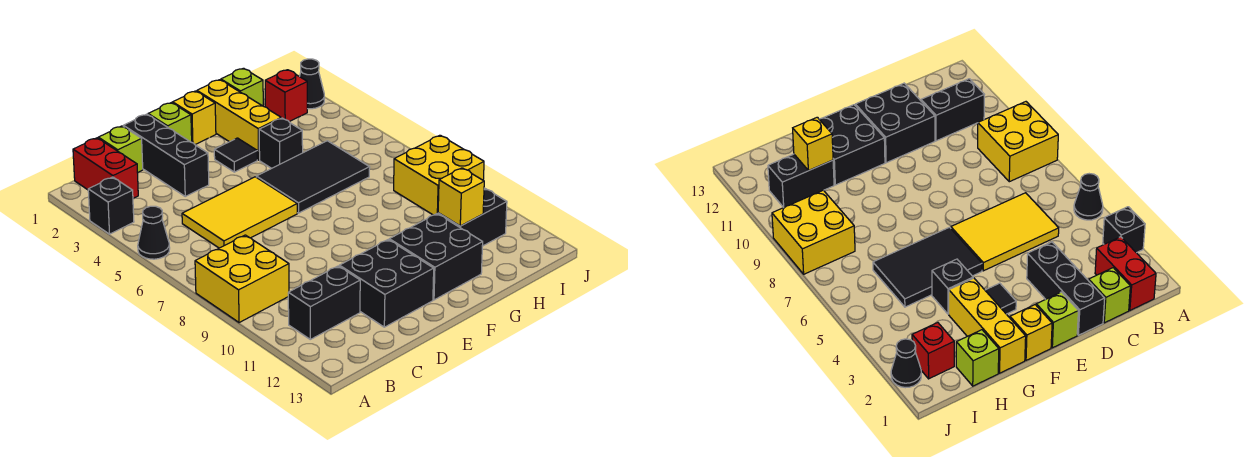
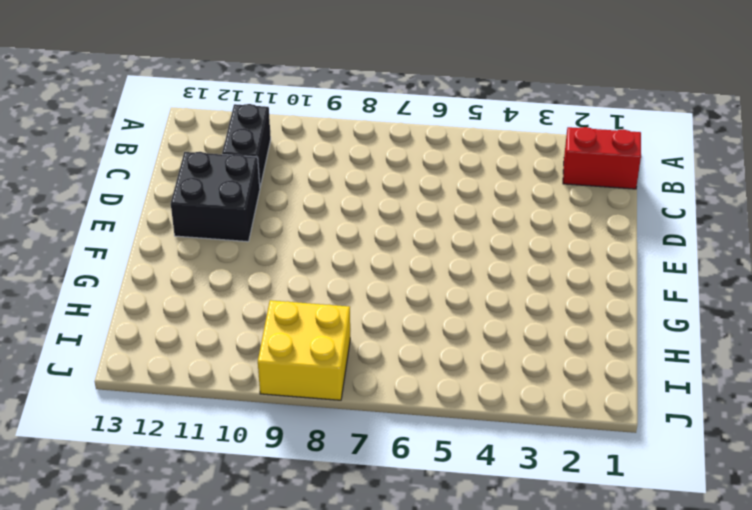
none -> black 1x1 brick [88,177,134,234]
none -> black 1x1 cone [138,206,170,259]
none -> yellow 2x2 brick [195,235,289,323]

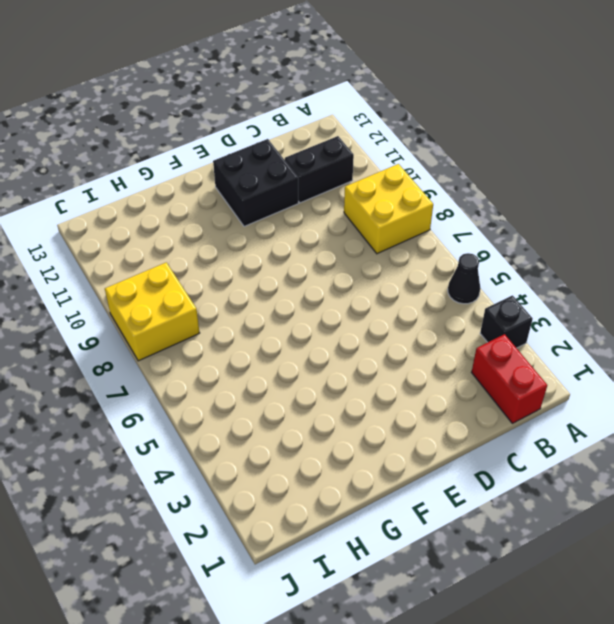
none -> lime 1x1 brick [98,126,143,173]
none -> yellow 2x3 tile [182,177,297,248]
none -> black 1x3 brick [123,114,209,196]

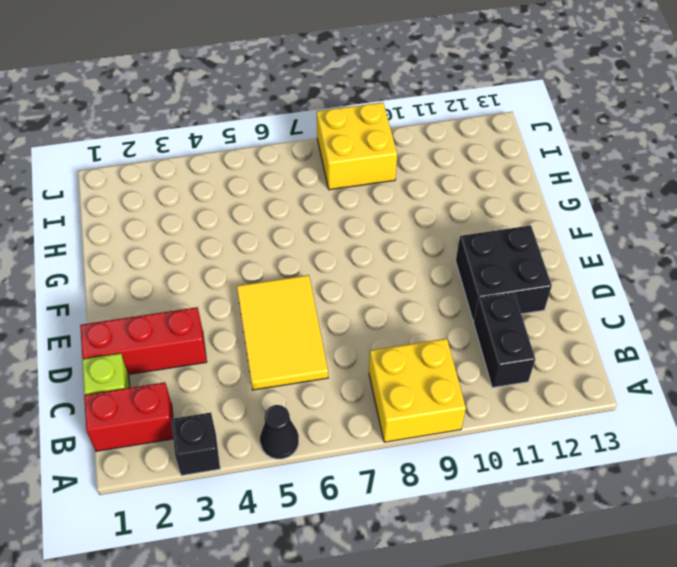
red 1x3 brick [80,307,207,375] -> black 1x3 brick [123,114,209,196]
none -> lime 1x1 brick [148,103,192,142]
none -> yellow 1x1 brick [173,91,216,144]
none -> black 1x1 tile [214,138,257,172]

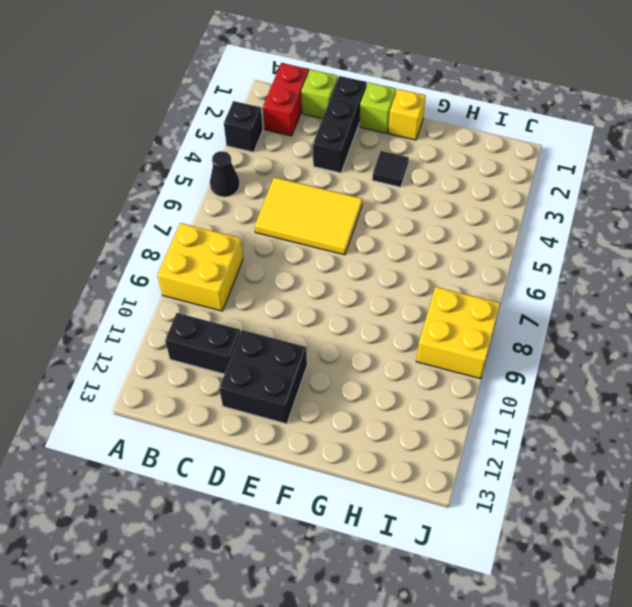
none -> black 2x3 tile [256,141,370,213]
none -> black 2x2 brick [389,214,483,300]
none -> yellow 1x3 brick [197,80,281,160]

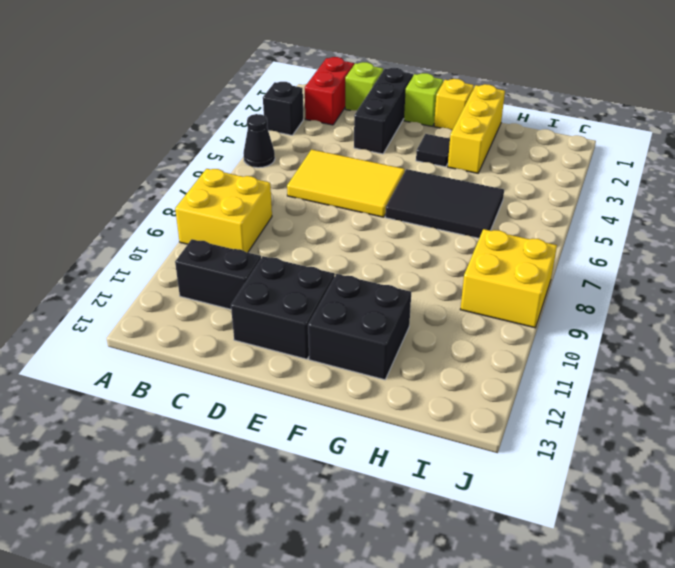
none -> black 1x1 brick [259,118,303,168]
none -> lime 1x1 brick [221,68,263,106]
none -> black 1x2 brick [438,188,507,246]

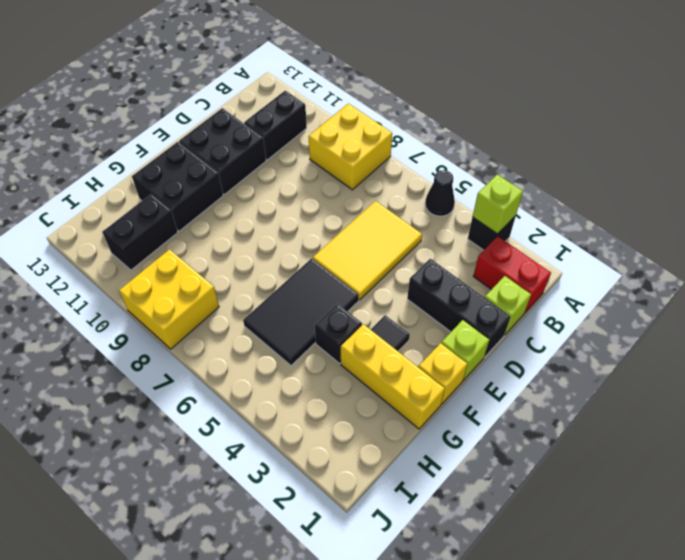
lime 1x1 brick [473,175,523,234] -> lime 1x1 brick moved to [221,68,263,106]
none -> red 1x1 brick [265,70,307,122]
none -> black 1x1 cone [300,59,324,109]
none -> yellow 1x1 brick [438,168,484,226]

